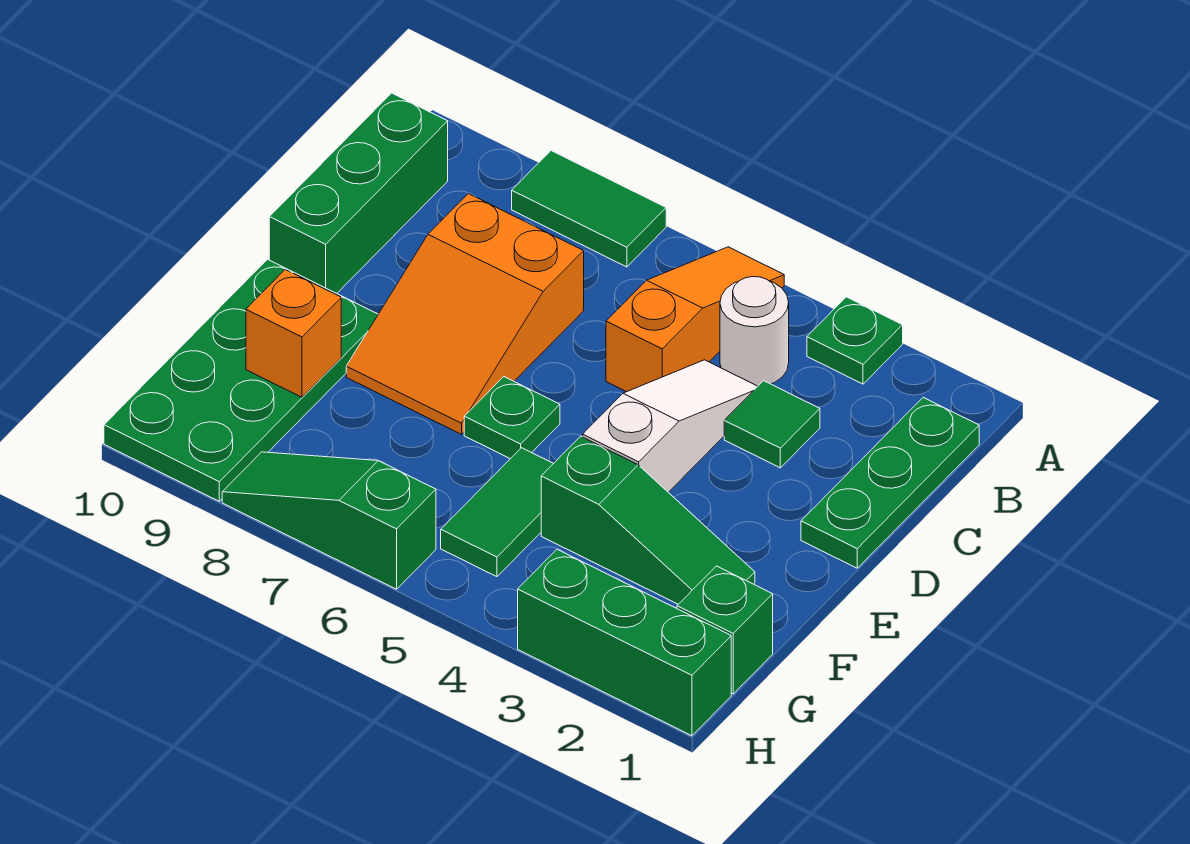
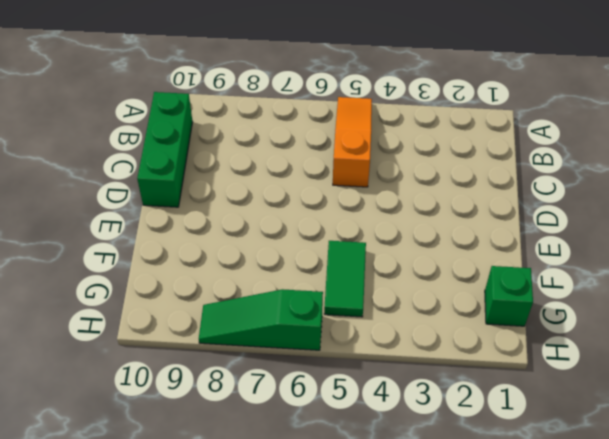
none -> green 1x1 plate [807,297,903,384]
none -> green 1x2 tile [512,151,666,267]
none -> green 1x3 plate [801,397,979,568]

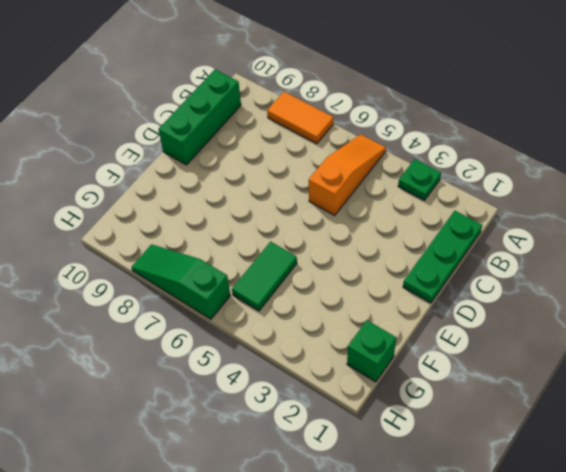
orange 1x2 tile [267,92,333,144] -> green 1x2 tile [512,151,666,267]
none -> white 1x1 round brick [720,277,789,386]
none -> green 1x1 tile [724,381,820,468]
none -> white 1x3 slope [583,360,758,492]

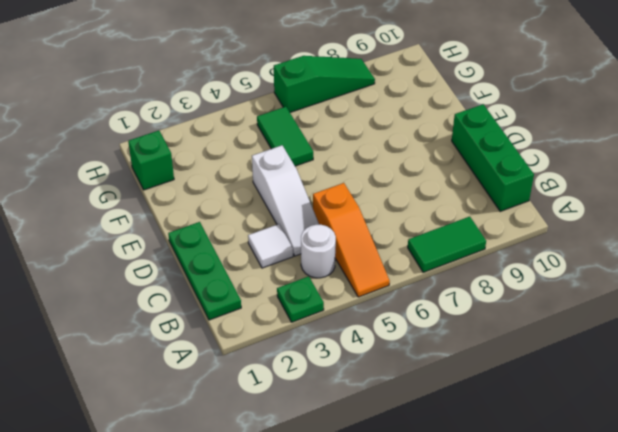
white 1x1 tile [248,224,293,268] -> green 1x1 tile [724,381,820,468]
none -> orange 2x3 slope [346,194,584,434]
none -> green 1x1 plate [464,377,560,459]
none -> green 2x4 plate [104,259,378,501]

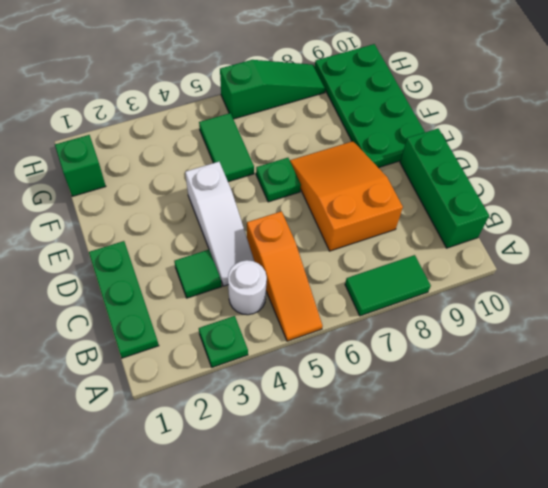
none -> green 1x3 slope [541,436,755,604]
none -> green 1x3 brick [518,549,731,736]
none -> orange 1x1 brick [246,270,341,397]

